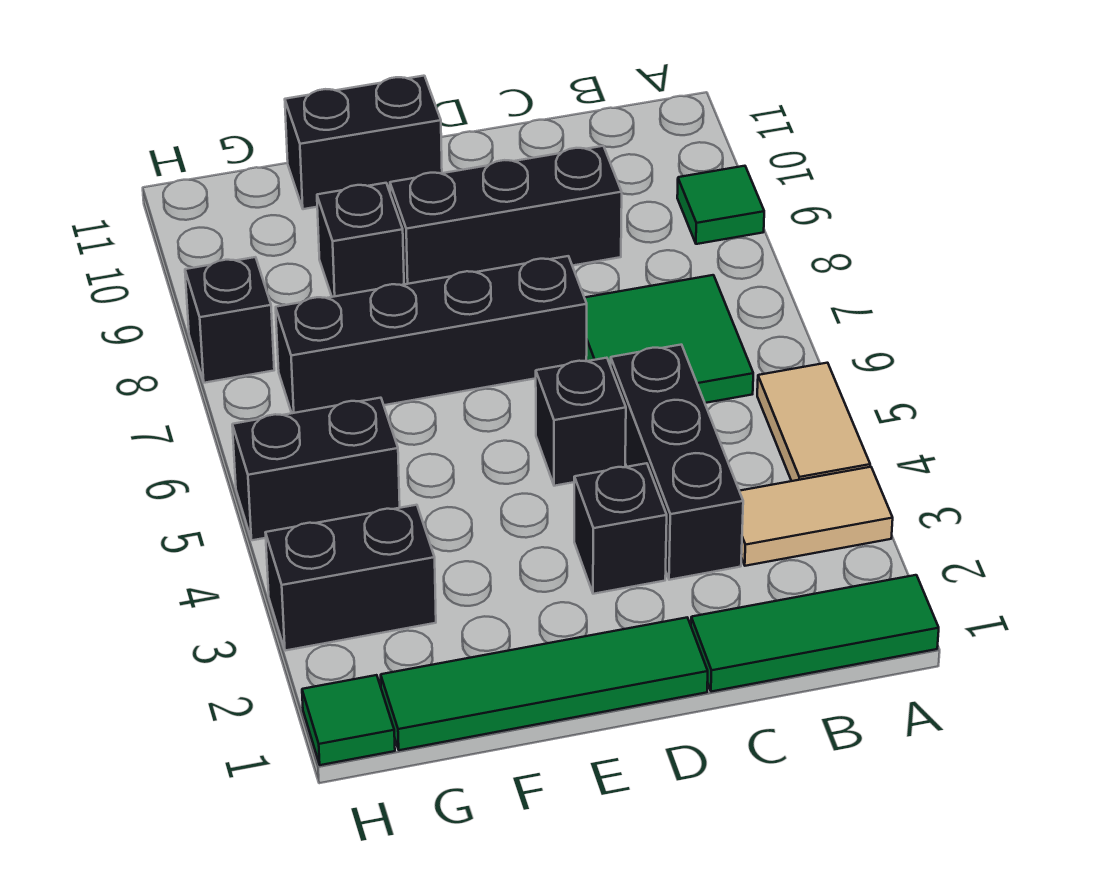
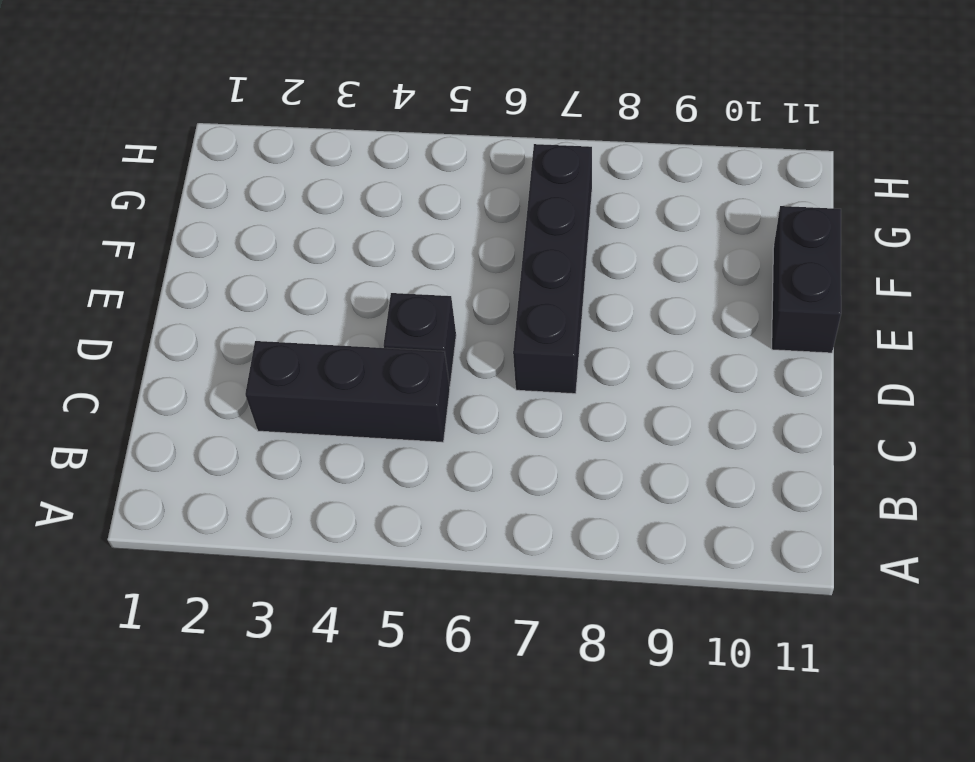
none -> green 1x3 tile [691,575,939,692]
none -> tan 1x2 tile [740,467,893,566]
none -> tan 1x2 tile [757,363,870,481]

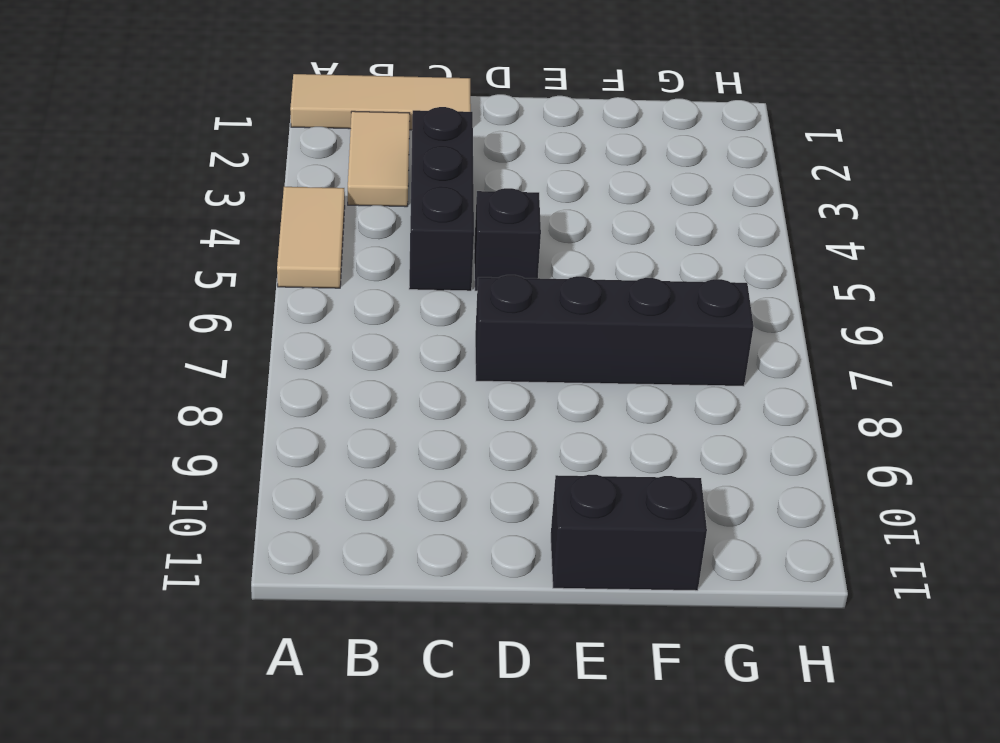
tan 1x3 tile [290,74,471,130] -> green 1x3 tile [691,575,939,692]
tan 1x2 tile [348,111,410,207] -> tan 1x2 tile turned to [740,467,893,566]
none -> green 1x1 tile [677,166,764,244]
none -> green 2x2 tile [584,275,753,403]
none -> black 1x3 brick [390,146,622,284]

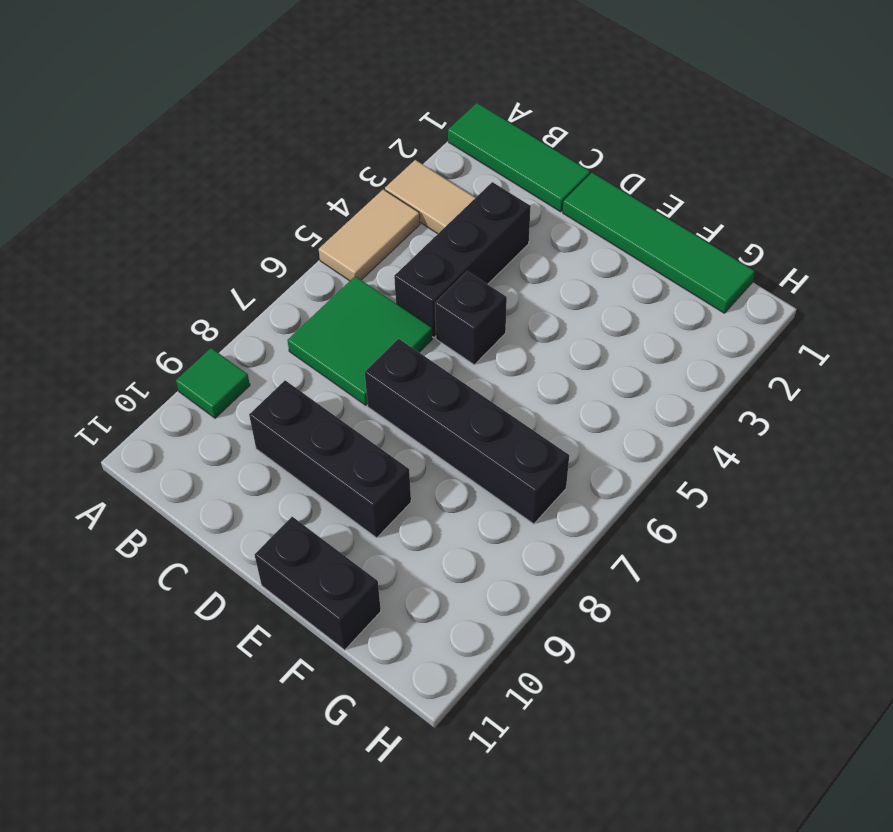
none -> black 1x1 brick [574,463,667,594]
none -> black 1x1 brick [317,183,404,297]
none -> black 1x2 brick [265,505,436,651]

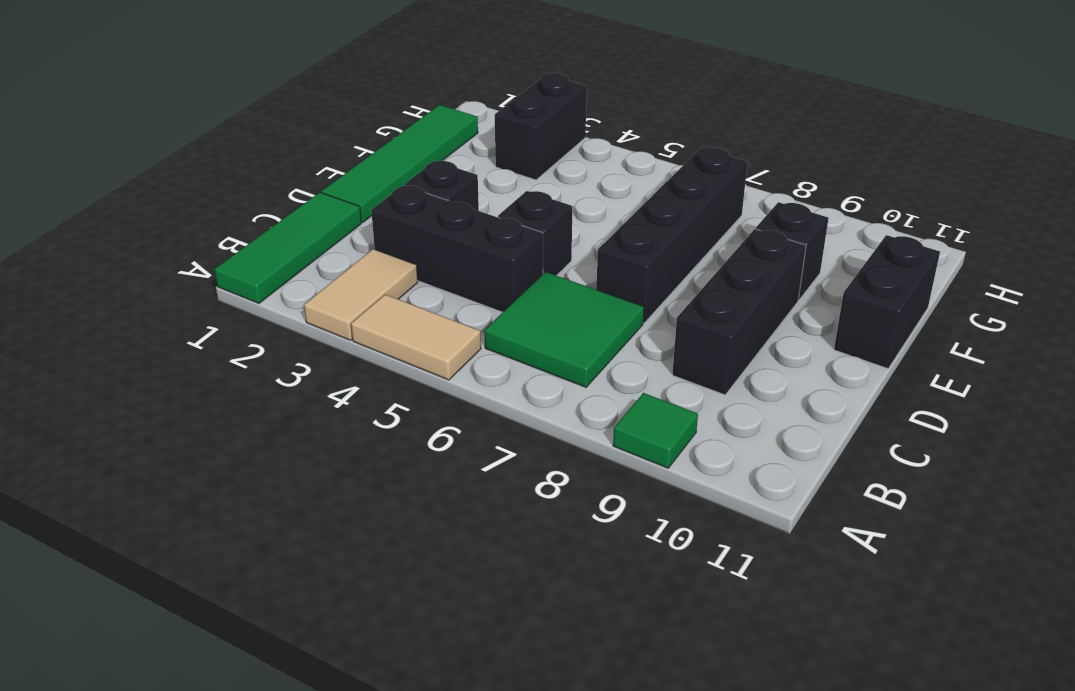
none -> black 1x2 brick [232,398,400,540]
none -> green 1x1 tile [302,675,395,765]
none -> black 1x1 brick [185,257,274,383]

